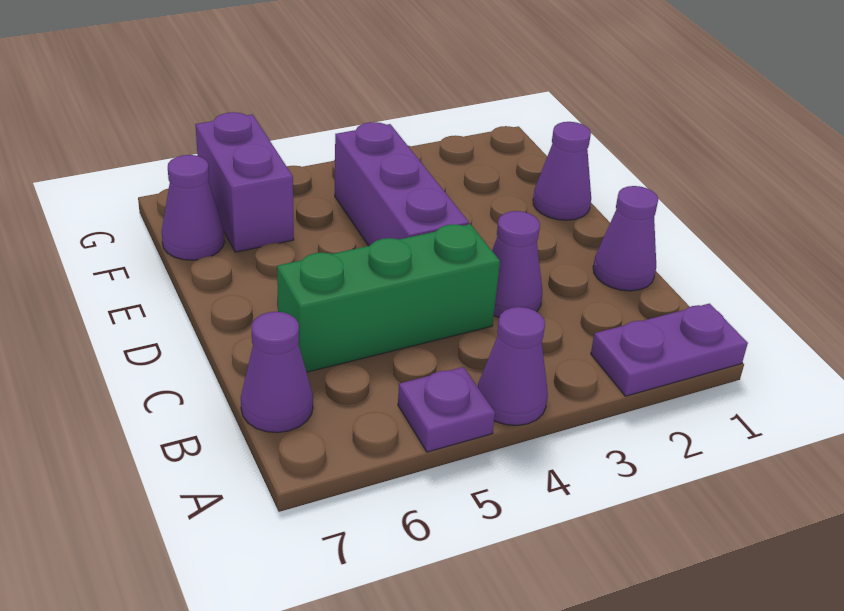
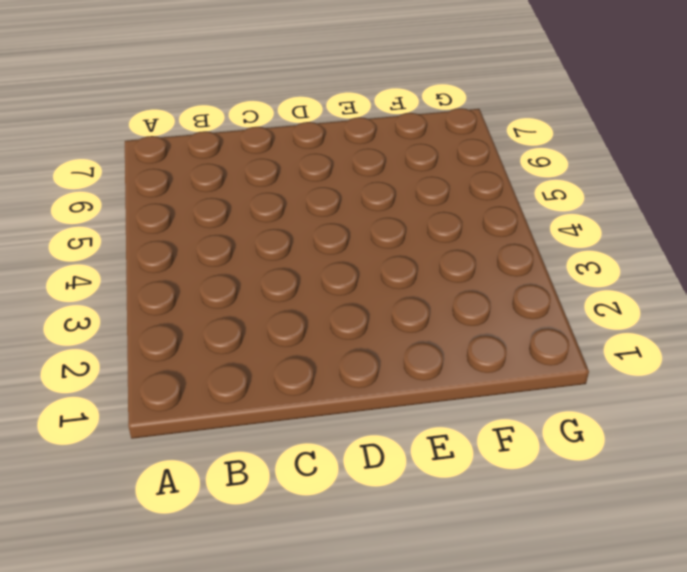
none -> purple 1x2 plate [591,304,748,396]
none -> purple 1x1 cone [478,307,548,425]

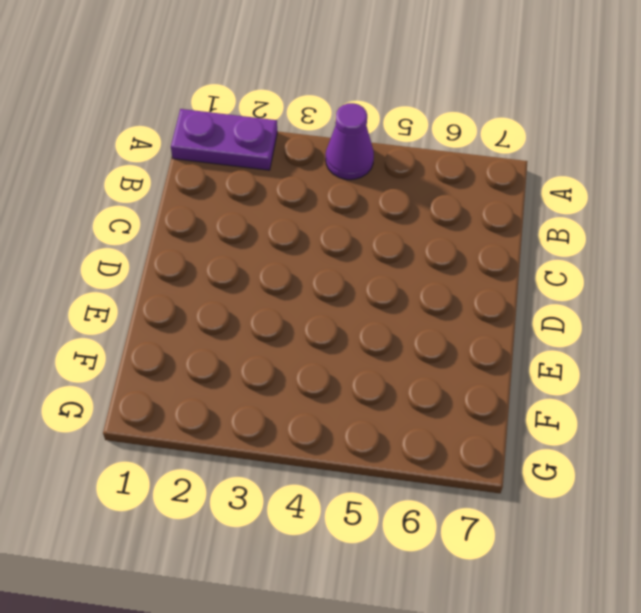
none -> purple 1x1 plate [398,367,495,452]
none -> purple 1x1 cone [241,312,313,433]

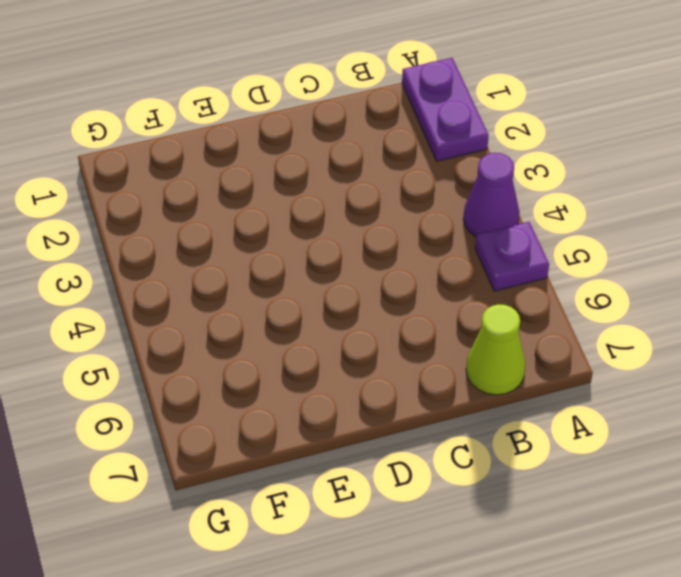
lime 1x1 cone [466,304,526,395] -> purple 1x1 cone [241,312,313,433]
none -> purple 1x1 cone [593,186,658,291]
none -> purple 1x1 cone [492,211,542,317]

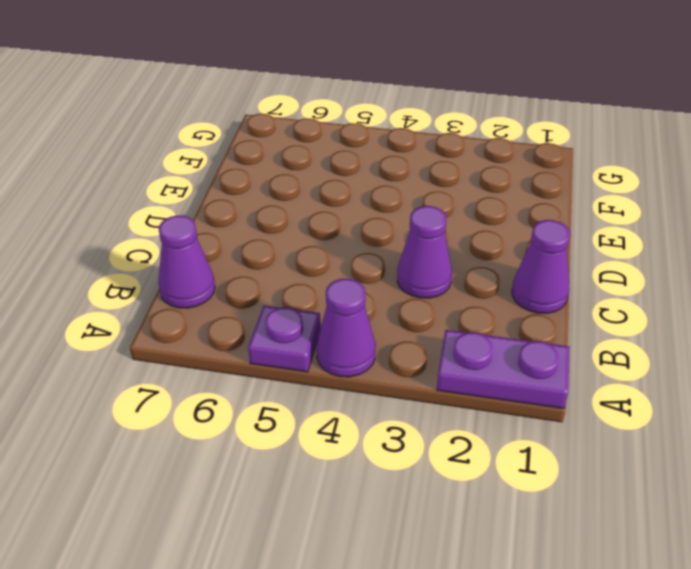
none -> green 1x3 brick [277,224,500,372]
none -> purple 1x3 brick [335,122,469,246]

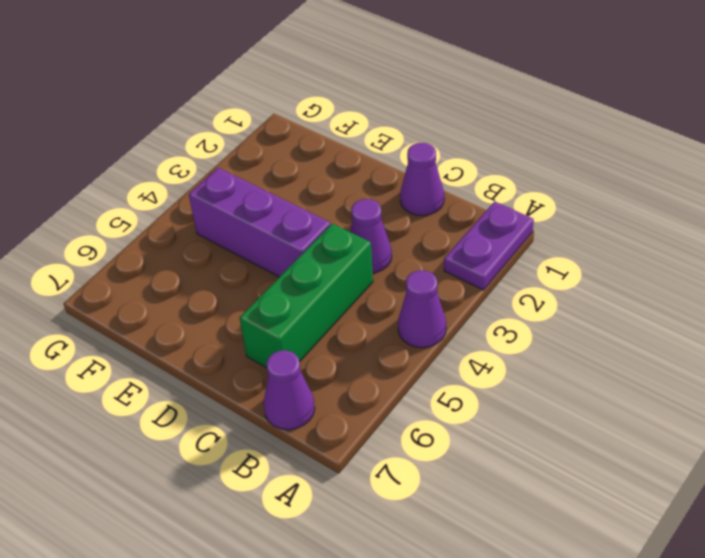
none -> purple 1x1 plate [398,367,495,452]
none -> purple 1x1 cone [533,122,591,220]

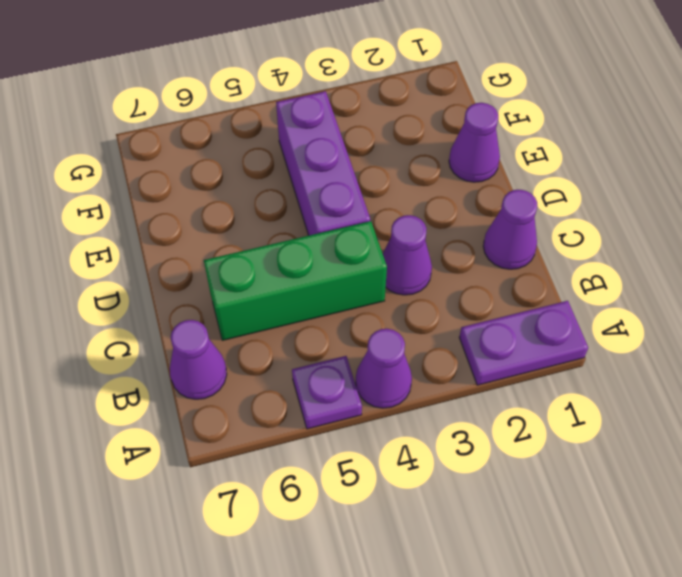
none -> purple 1x2 brick [195,112,294,252]
none -> purple 1x1 cone [162,155,224,260]

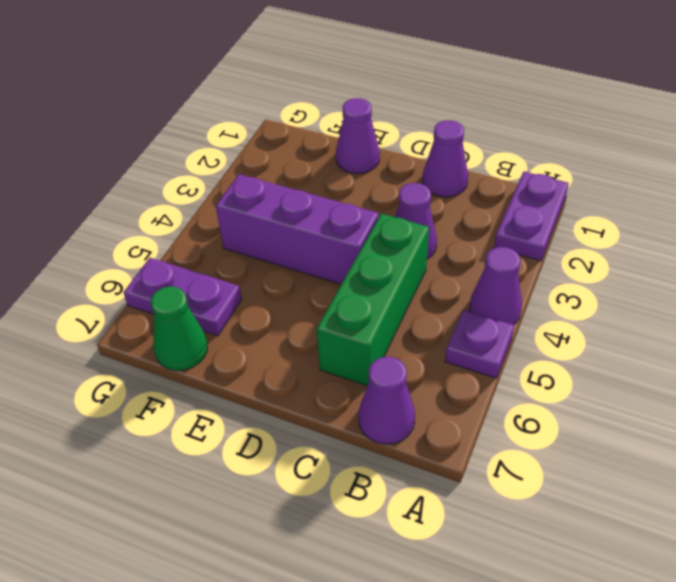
purple 1x2 plate [124,258,242,336] -> purple 1x2 brick [195,112,294,252]
green 1x1 cone [151,287,207,371] -> purple 1x1 cone [162,155,224,260]

